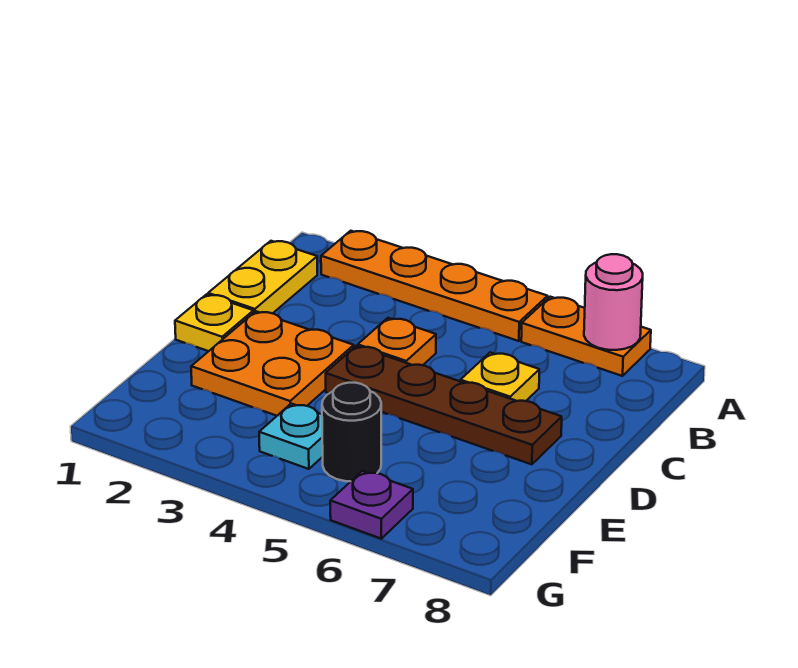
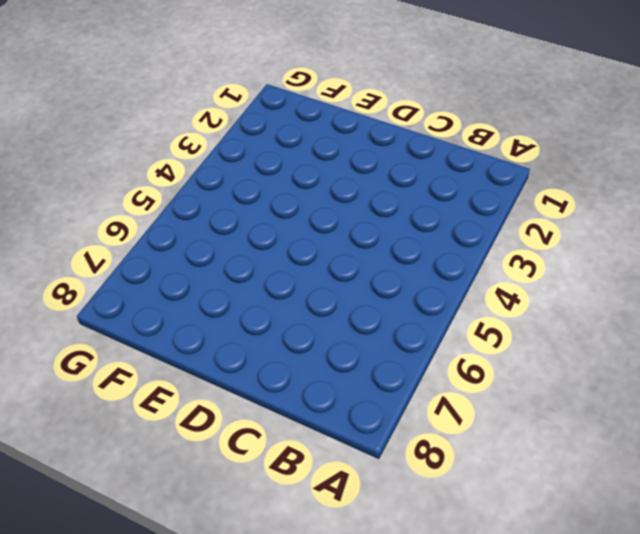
none -> orange 1x4 plate [321,231,548,341]
none -> orange 1x2 plate [521,297,651,376]
none -> yellow 1x2 plate [208,241,317,313]

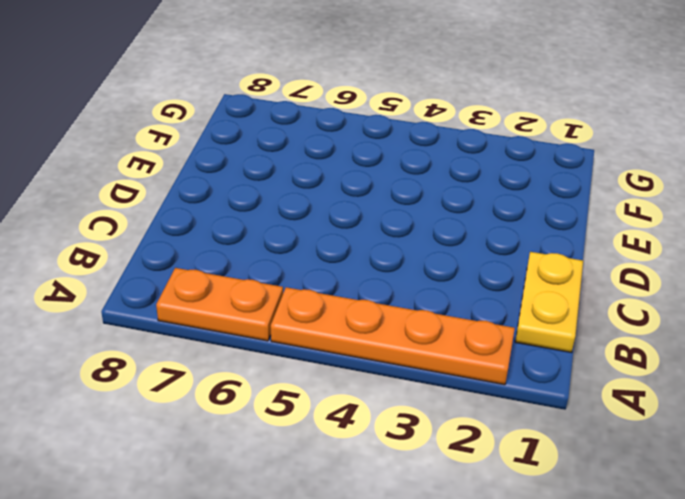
none -> orange 1x1 plate [358,318,436,365]
none -> yellow 1x1 plate [460,353,539,401]
none -> yellow 1x1 plate [175,294,253,351]

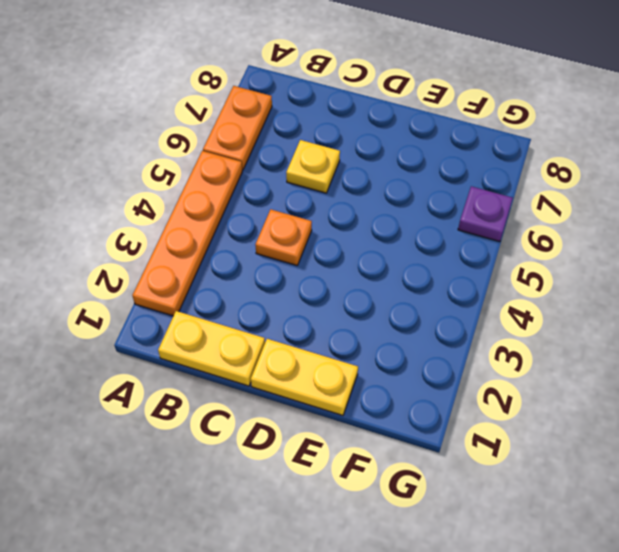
yellow 1x2 plate [251,339,358,415] -> yellow 1x1 plate [175,294,253,351]
none -> orange 2x2 plate [191,311,354,416]
none -> brown 1x4 plate [326,346,562,464]
none -> cyan 1x1 plate [259,404,323,469]

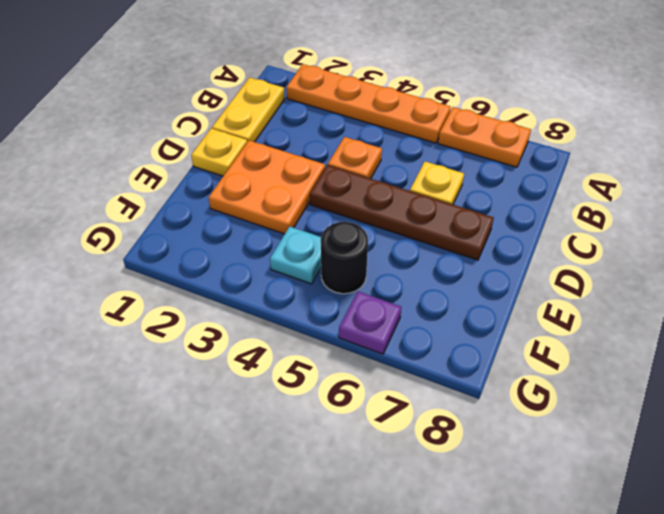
none -> pink 1x1 round brick [584,254,643,350]

